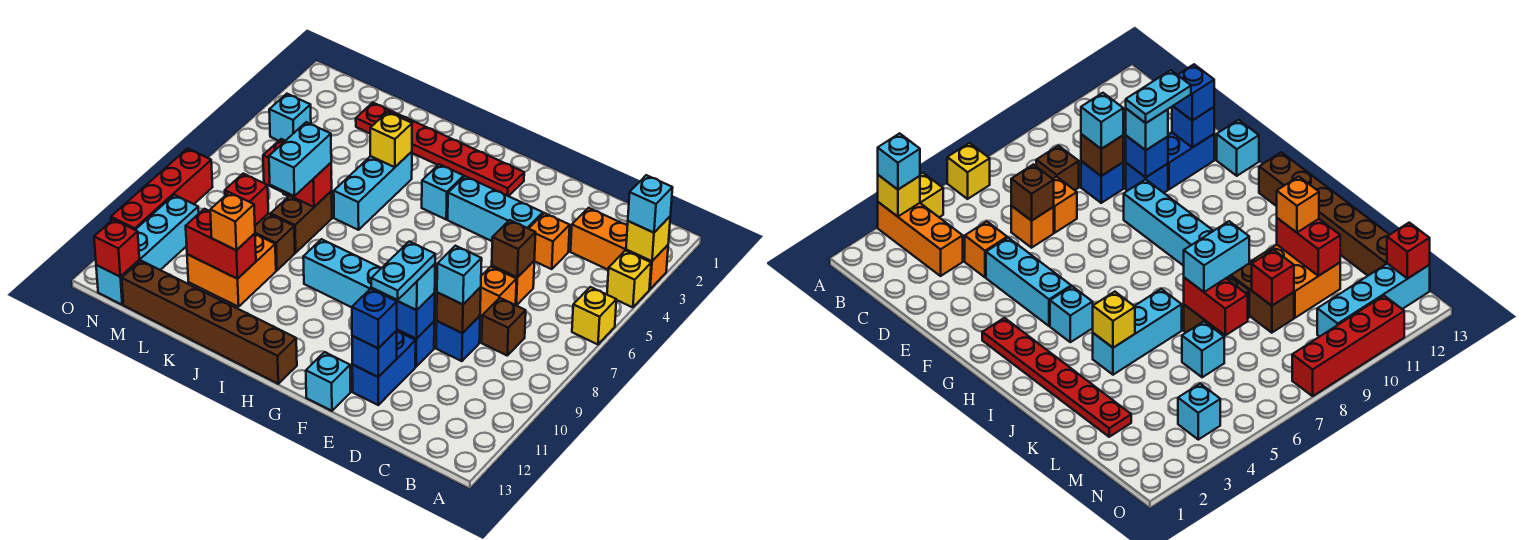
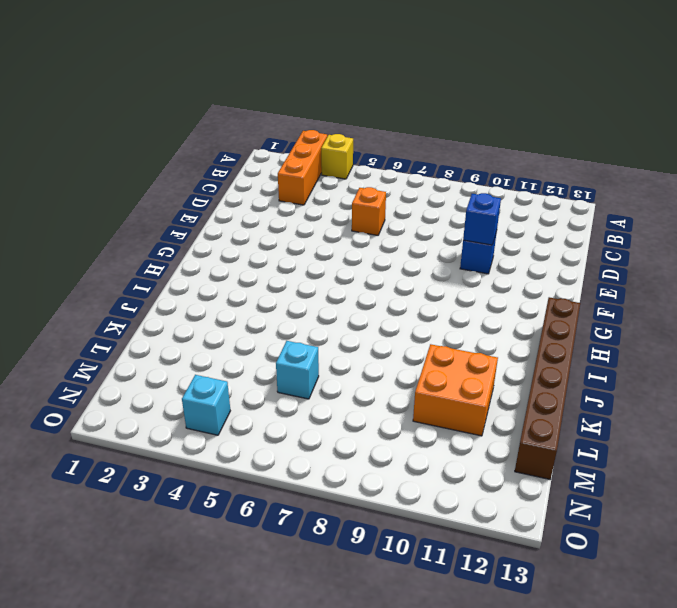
none -> yellow 1x1 brick [572,287,616,344]
none -> brown 1x1 brick [482,298,526,355]
none -> orange 1x1 brick [529,213,570,269]
none -> orange 1x1 brick [480,267,517,316]

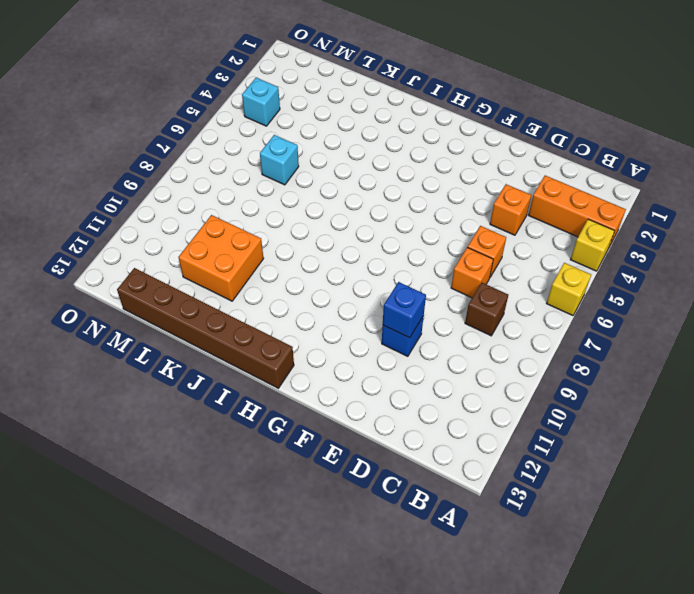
none -> blue 1x1 brick [436,316,480,361]
none -> cyan 1x3 brick [448,176,543,241]
none -> blue 1x2 brick [352,331,416,405]
none -> cyan 1x4 brick [303,239,391,307]

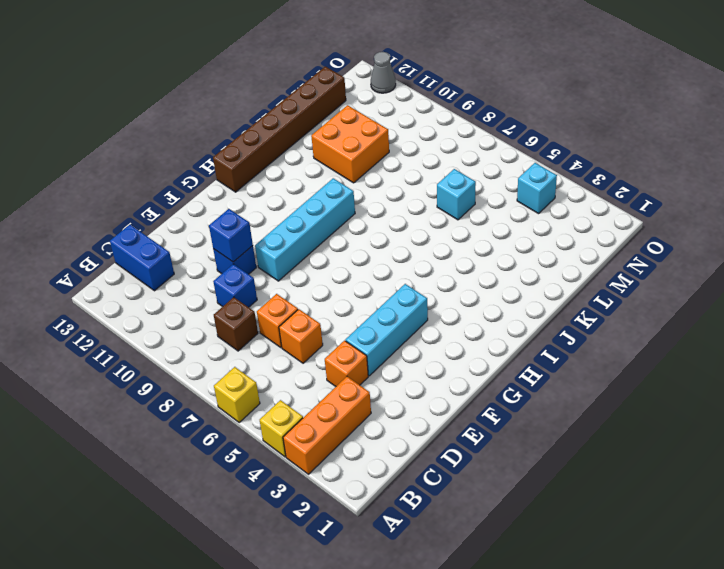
blue 1x2 brick [110,225,174,291] -> blue 1x2 brick moved to [352,331,416,405]
grey 1x1 cone [371,52,396,93] -> none
none -> cyan 1x1 brick [306,352,350,411]
none -> red 1x6 plate [356,103,524,196]
none -> cyan 1x1 brick [422,164,464,219]
none -> cyan 1x3 brick [334,152,412,230]

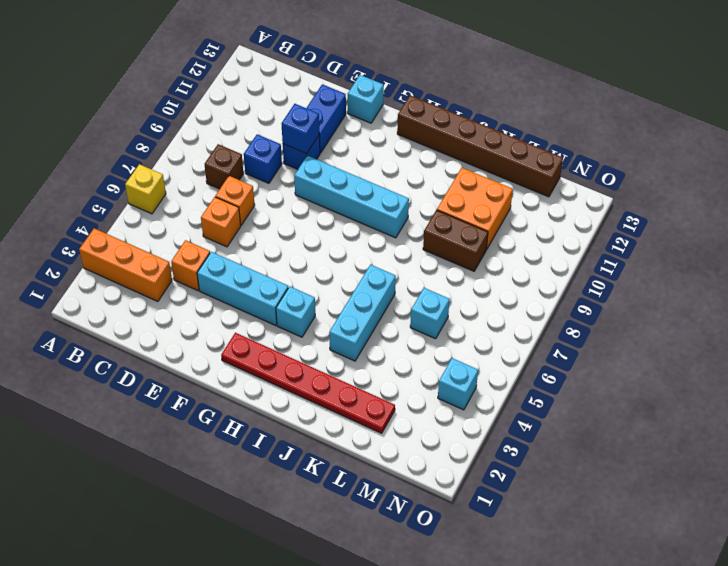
none -> yellow 1x1 brick [607,251,651,307]
none -> brown 1x2 brick [271,191,332,253]
none -> cyan 1x4 brick [96,195,199,305]
none -> red 1x4 brick [111,148,212,230]

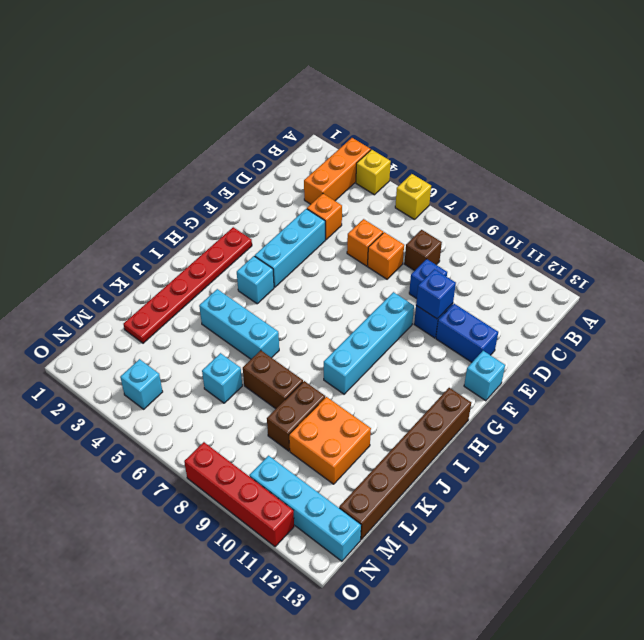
none -> yellow 1x1 brick [626,217,670,261]
none -> brown 1x1 brick [492,220,536,277]
none -> brown 1x1 brick [437,287,481,333]
none -> blue 1x1 brick [352,331,397,377]

